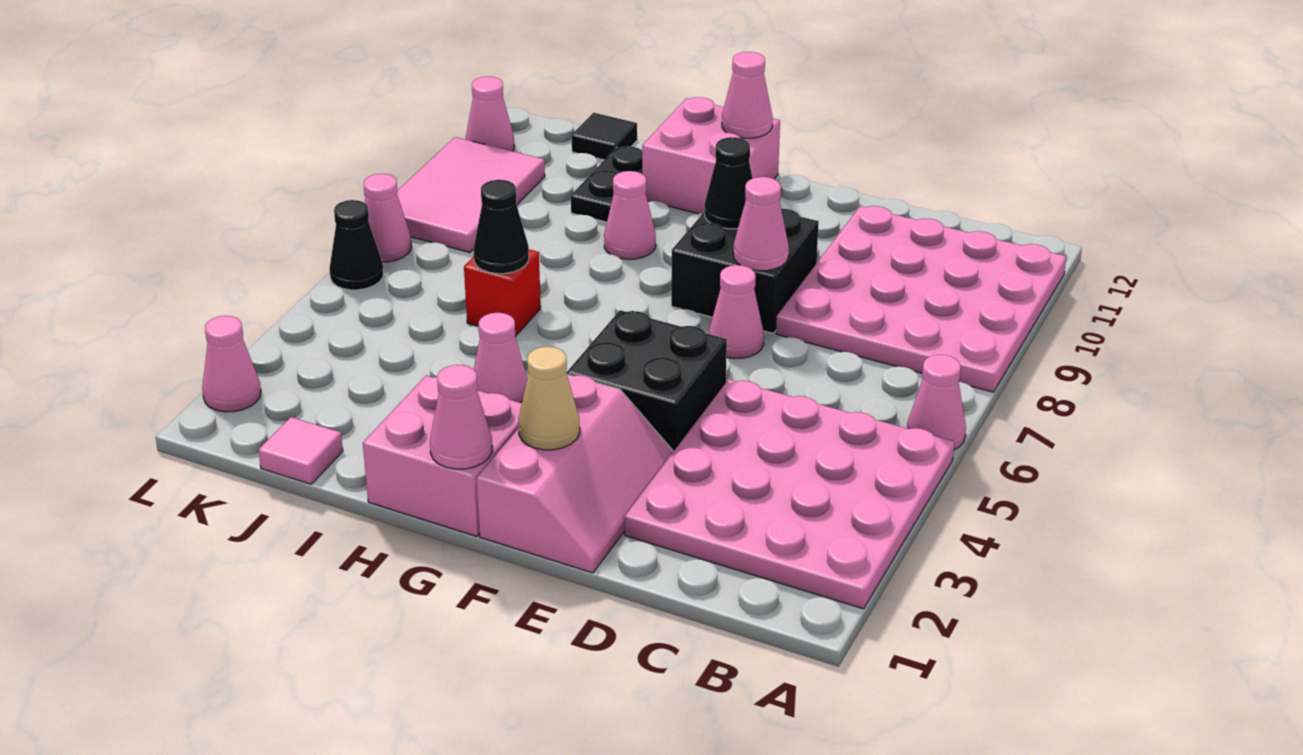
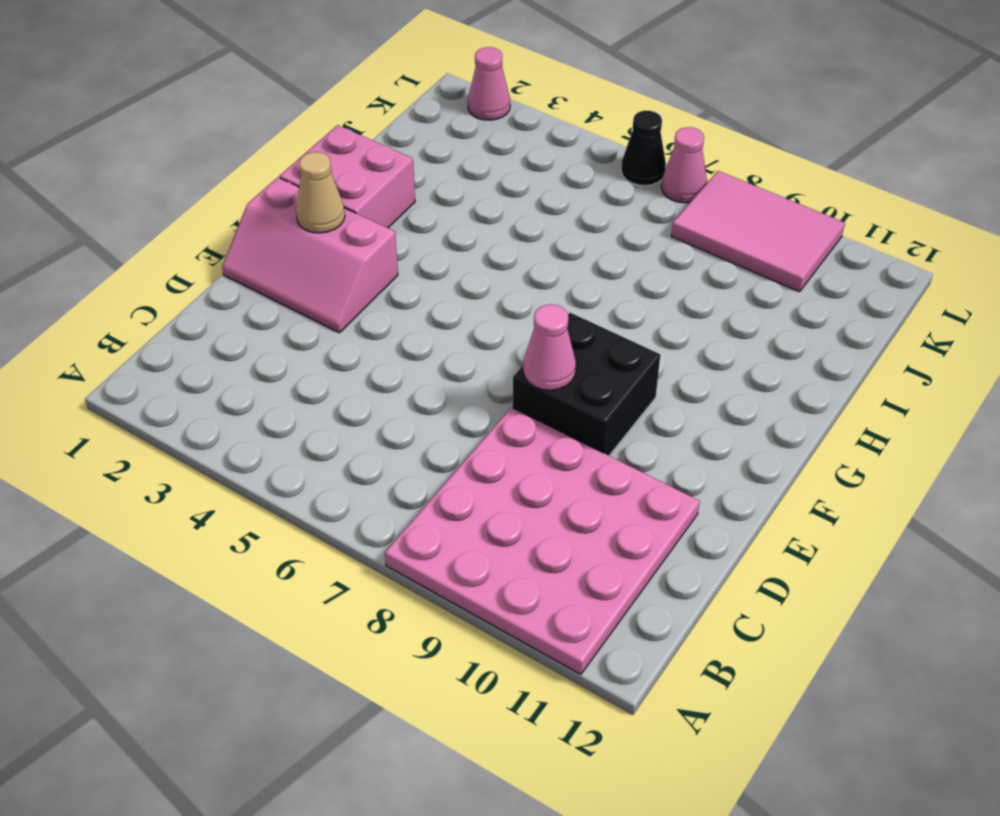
none -> pink 4x4 plate [624,379,954,609]
none -> pink 1x1 cone [907,355,966,450]
none -> black 2x2 brick [567,310,727,451]

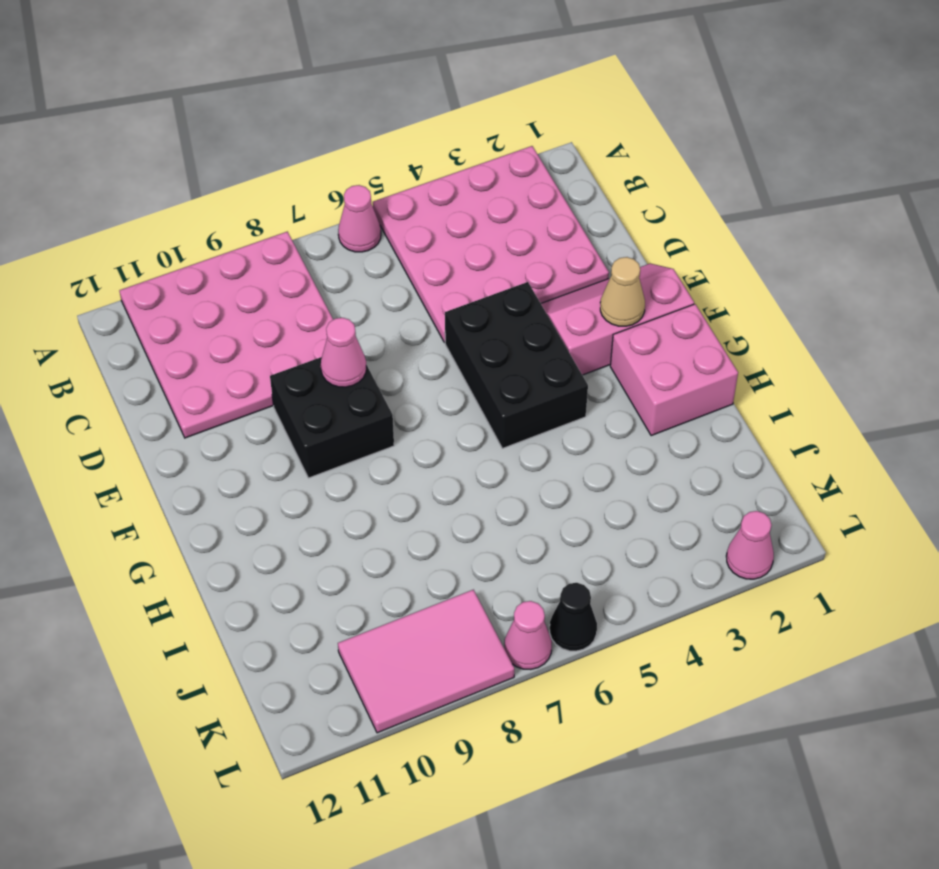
black 2x3 brick [445,282,588,448] -> black 2x2 brick [567,310,727,451]
none -> pink 1x1 cone [709,265,764,359]
none -> pink 2x2 brick [642,97,780,214]
none -> pink 1x1 cone [474,313,527,403]

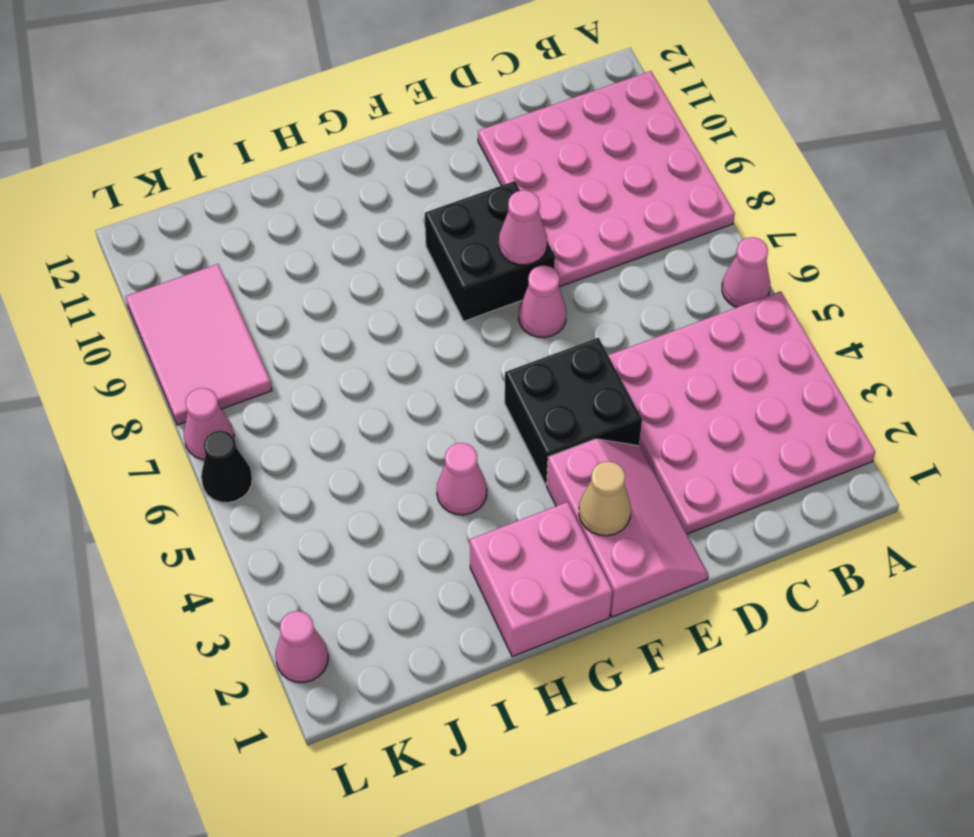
none -> pink 2x2 brick [642,97,780,214]
none -> pink 1x1 cone [604,171,656,259]
none -> red 1x1 brick [464,249,541,336]

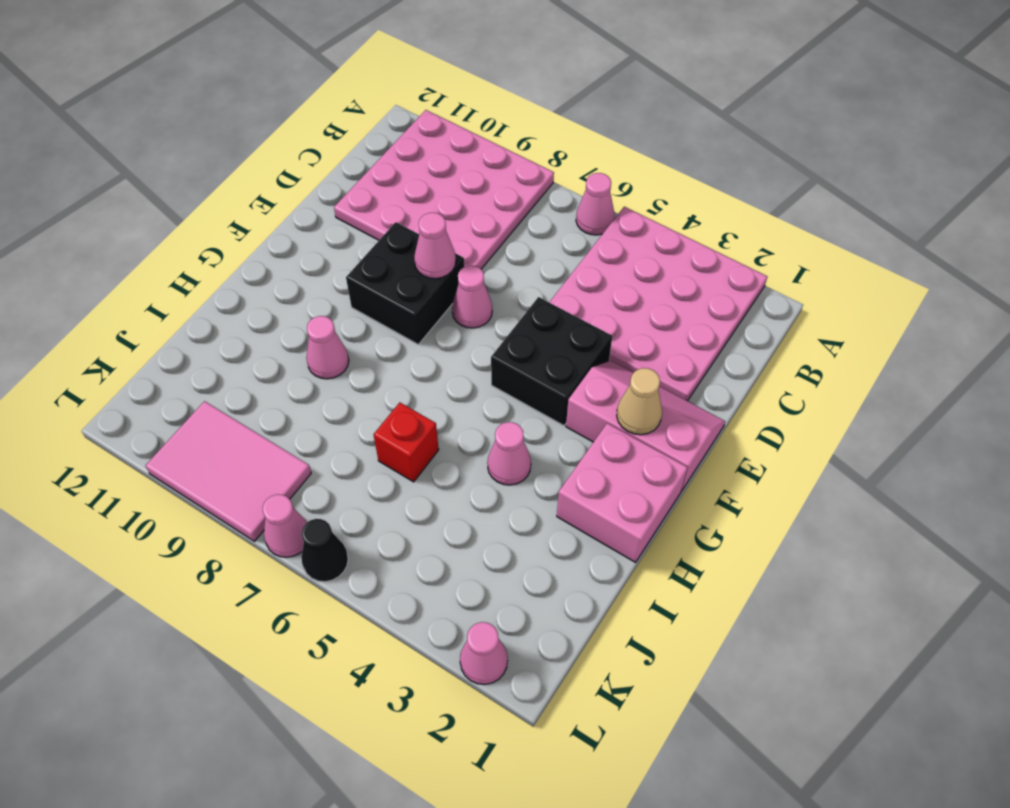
none -> pink 2x2 brick [642,97,780,214]
none -> black 1x2 plate [571,146,642,222]
none -> pink 1x1 tile [259,417,343,484]

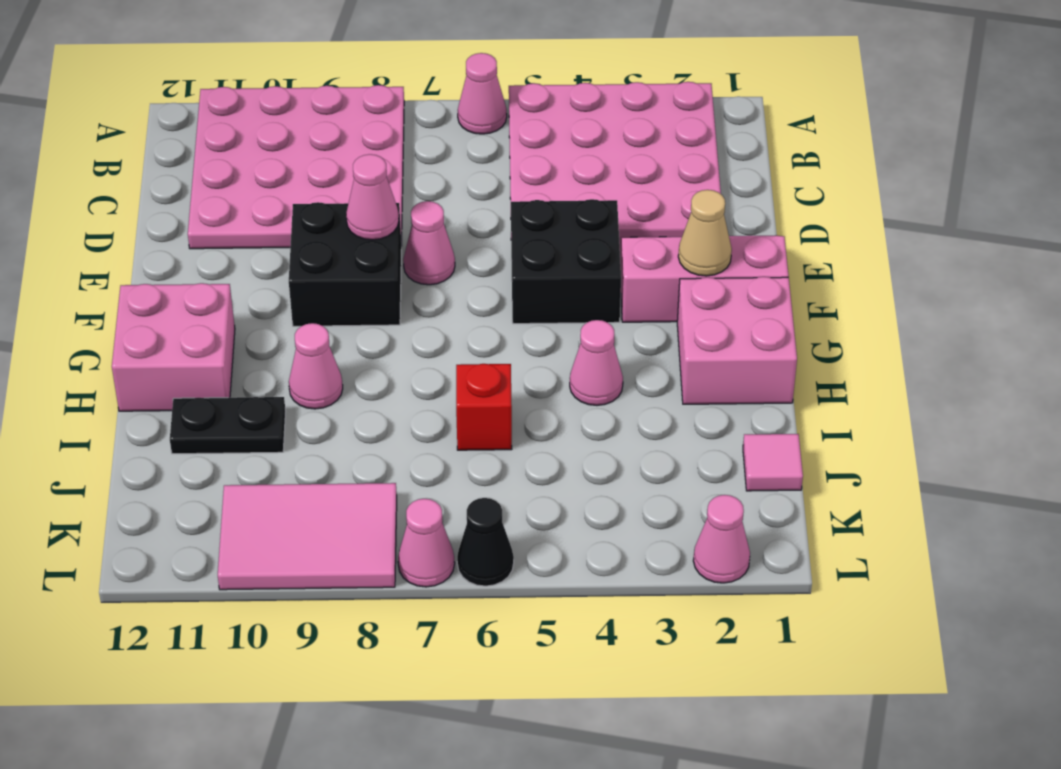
none -> black 1x1 tile [572,113,637,160]
none -> pink 1x1 cone [466,77,514,151]
none -> black 1x1 cone [705,137,753,229]

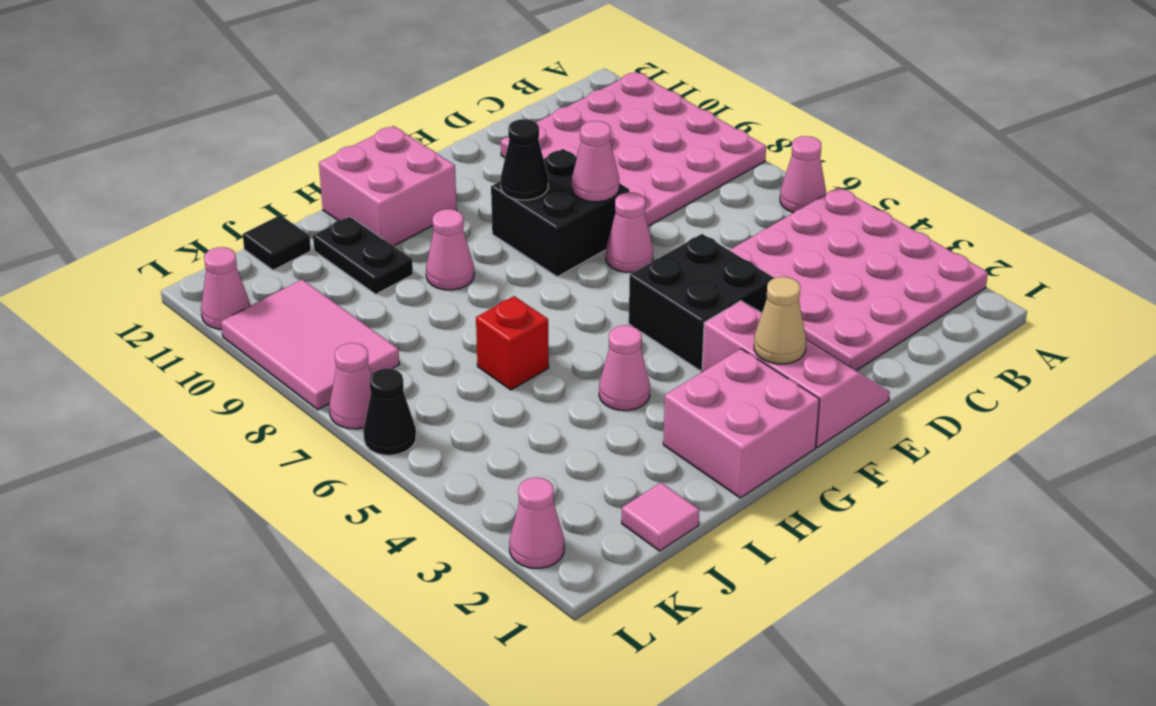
none -> pink 1x1 cone [430,365,492,469]
none -> pink 1x1 cone [722,52,773,138]
none -> black 1x1 cone [474,180,529,274]

